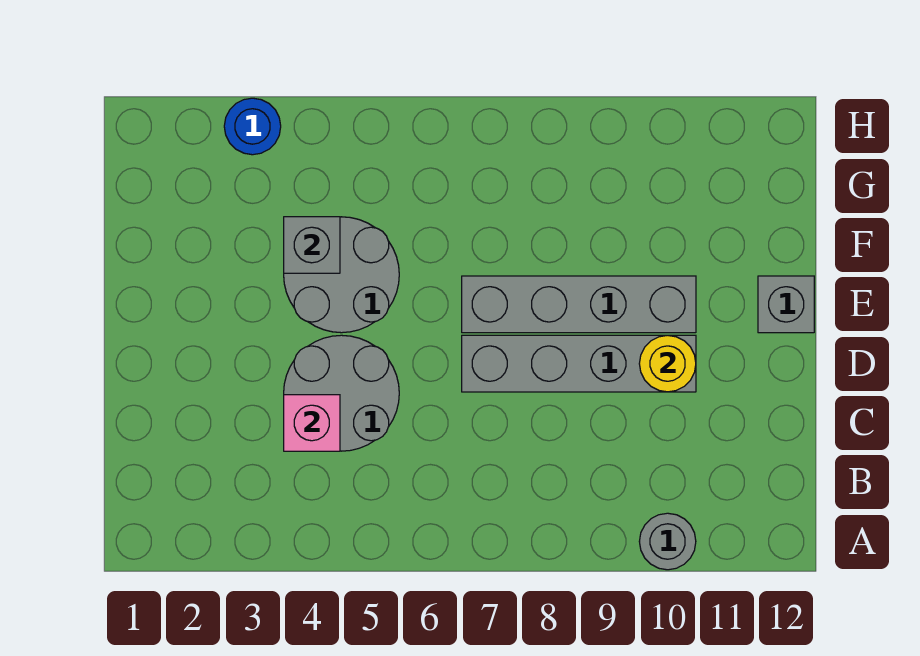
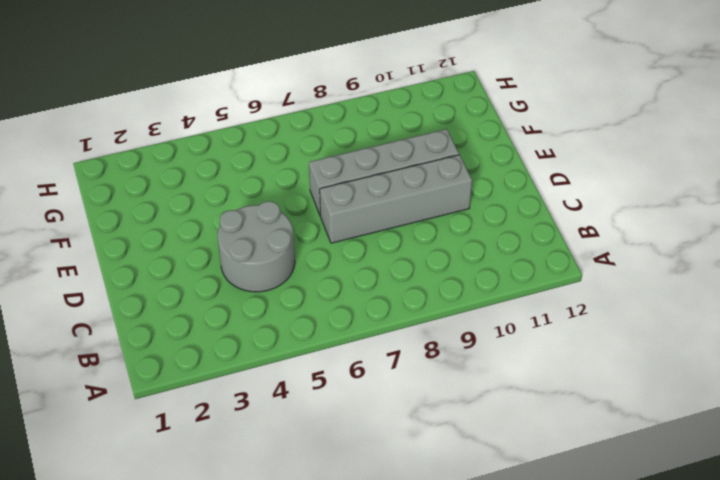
none -> grey 1x1 round brick [639,513,696,570]
none -> grey 2x2 round brick [284,217,399,333]

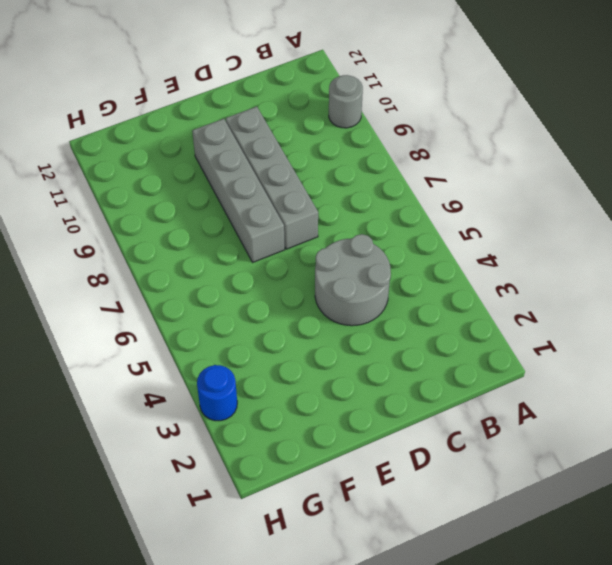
none -> grey 2x2 round brick [284,217,399,333]
none -> grey 1x1 brick [758,276,814,333]

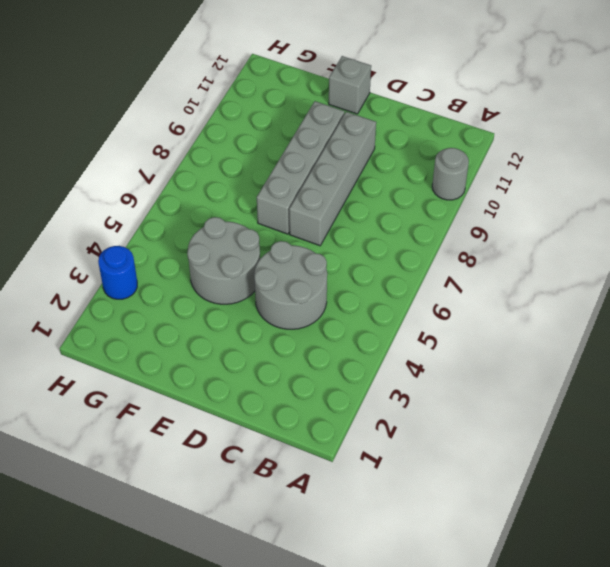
none -> pink 1x1 brick [284,395,340,451]
none -> yellow 1x1 round brick [639,335,696,392]

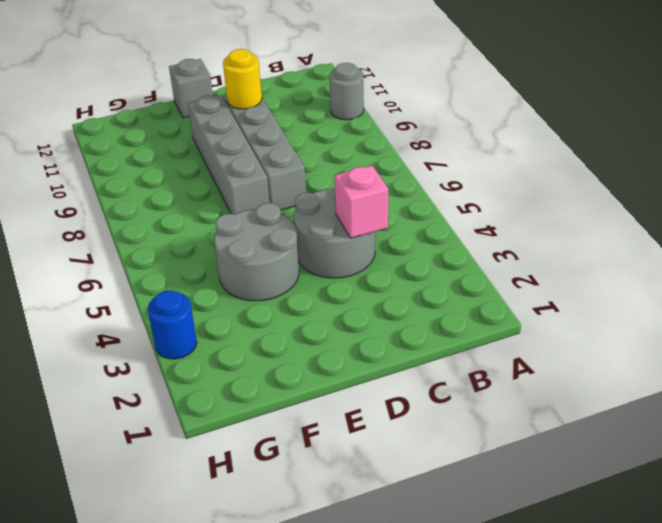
none -> grey 1x1 brick [284,217,340,273]

